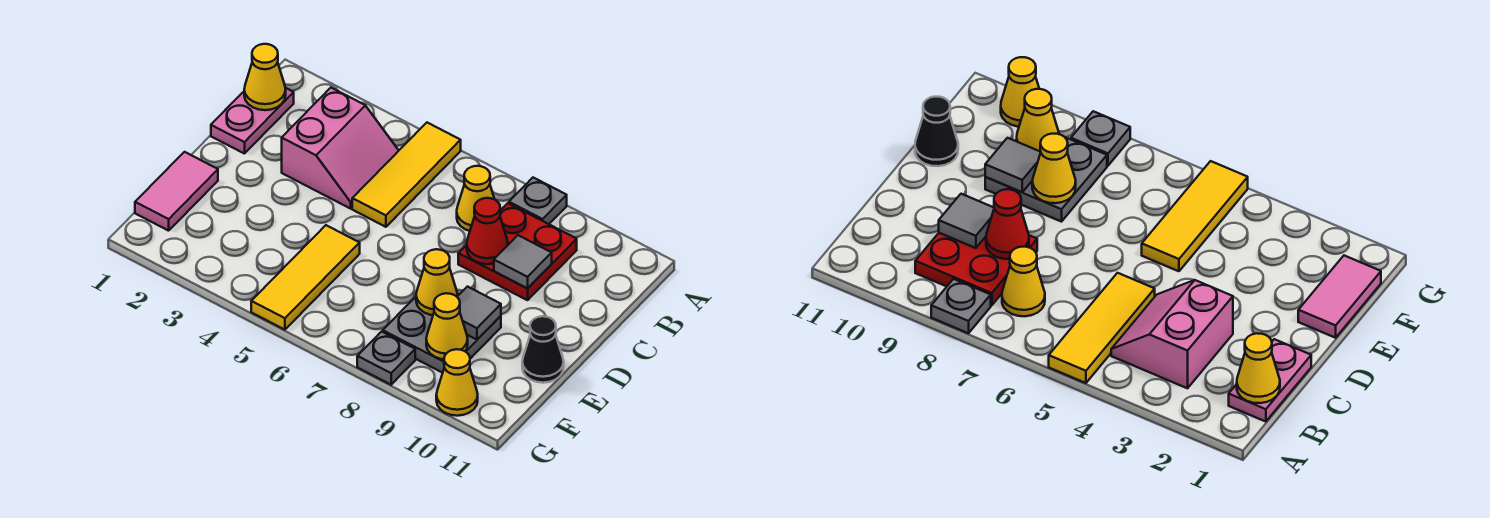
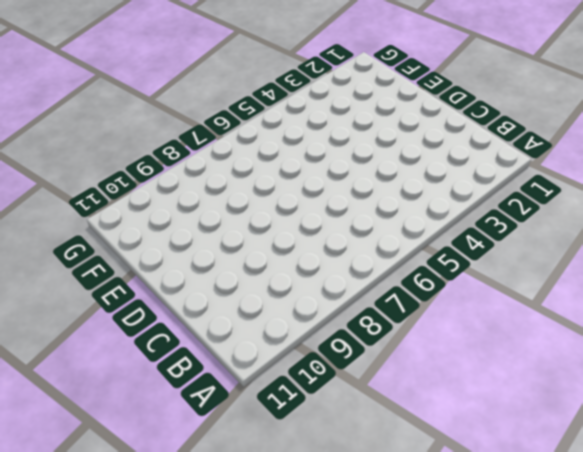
none -> yellow 1x3 tile [352,123,461,227]
none -> grey 1x1 plate [509,178,567,224]
none -> pink 1x2 plate [211,88,294,154]

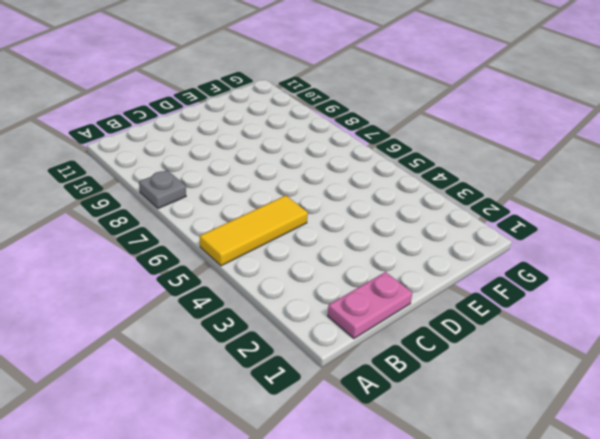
none -> pink 2x2 slope [282,88,399,209]
none -> yellow 1x1 cone [457,166,494,231]
none -> red 2x2 plate [458,203,577,300]

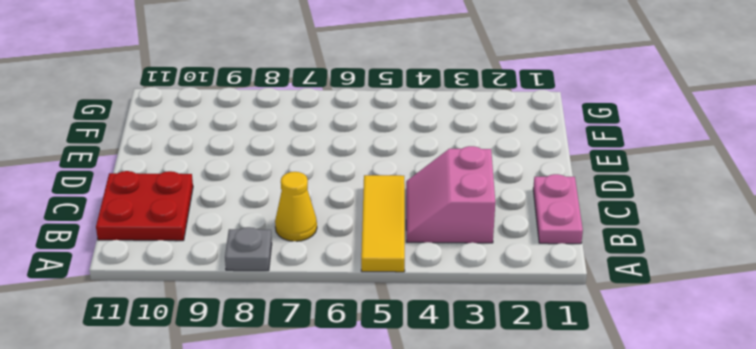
red 2x2 plate [96,171,193,241] -> red 2x2 plate moved to [458,203,577,300]
none -> pink 1x2 tile [135,152,218,231]
none -> yellow 1x3 tile [251,225,360,330]
none -> grey 2x2 plate [383,293,501,373]

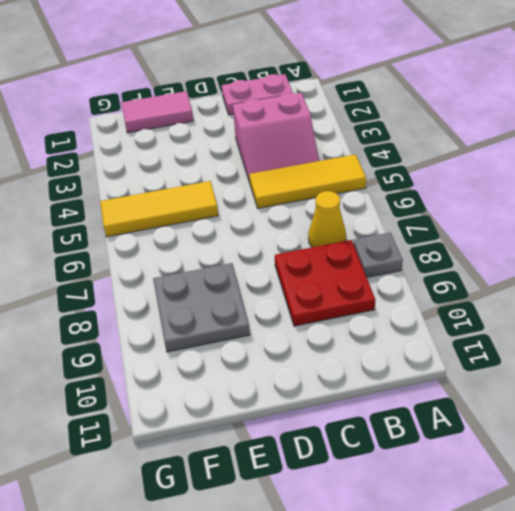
none -> black 1x1 cone [522,316,564,383]
none -> grey 1x1 plate [357,332,415,385]
none -> yellow 1x1 cone [436,349,478,416]

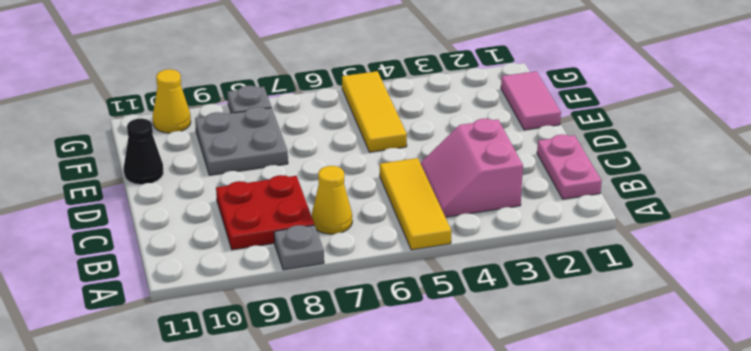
none -> yellow 1x1 cone [244,44,286,110]
none -> red 1x1 cone [467,198,508,264]
none -> grey 1x1 tile [494,235,552,289]

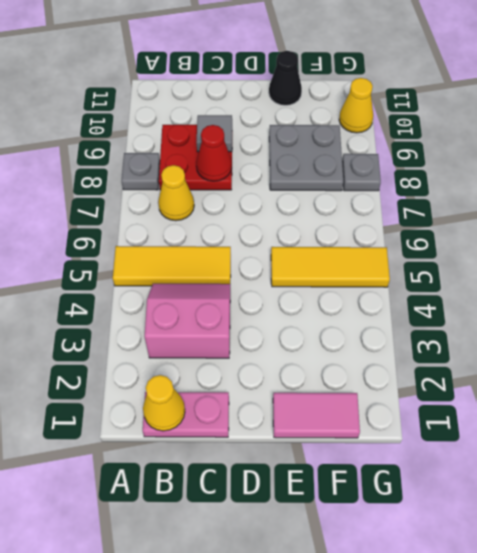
none -> yellow 1x1 cone [416,249,458,315]
none -> grey 1x1 tile [457,287,501,340]
none -> yellow 1x1 cone [426,293,468,359]

